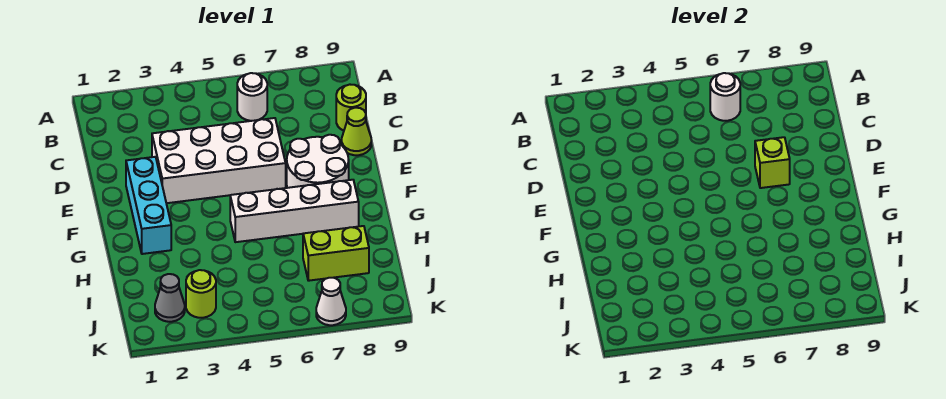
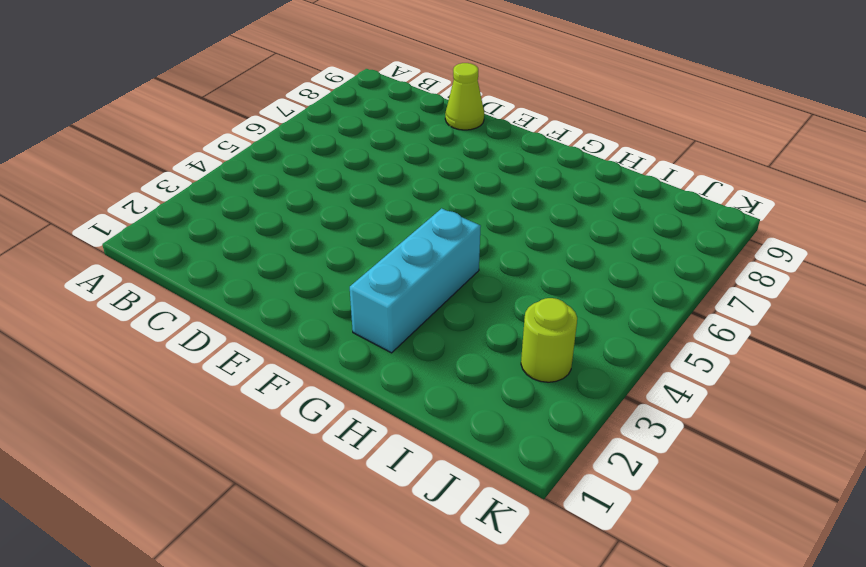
cyan 1x3 brick [350,208,481,353] -> cyan 1x3 brick turned to [126,157,171,254]
none -> white 1x1 round brick [237,73,267,121]
none -> lime 1x1 round brick [336,85,366,131]
none -> white 2x4 brick [152,118,286,203]

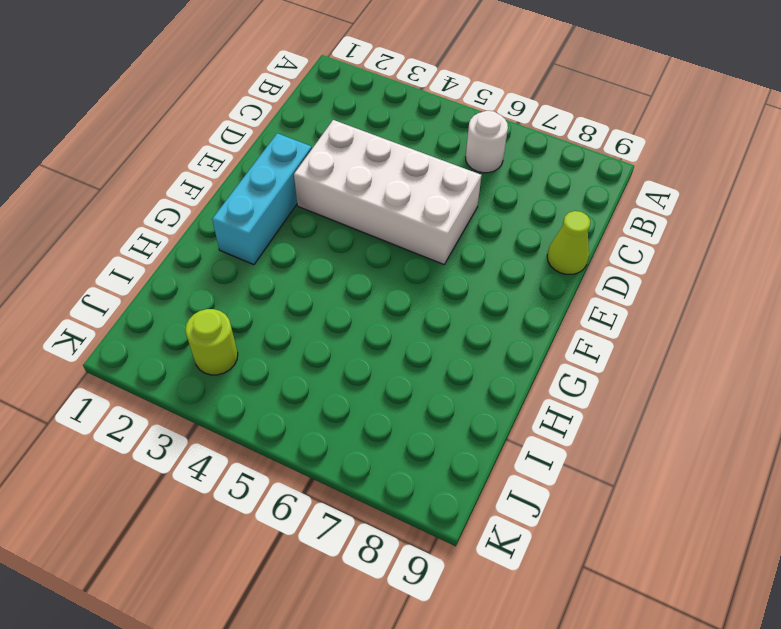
none -> lime 1x1 round brick [336,85,366,131]
none -> white 2x2 round brick [287,135,349,188]
none -> white 1x4 brick [230,180,359,242]

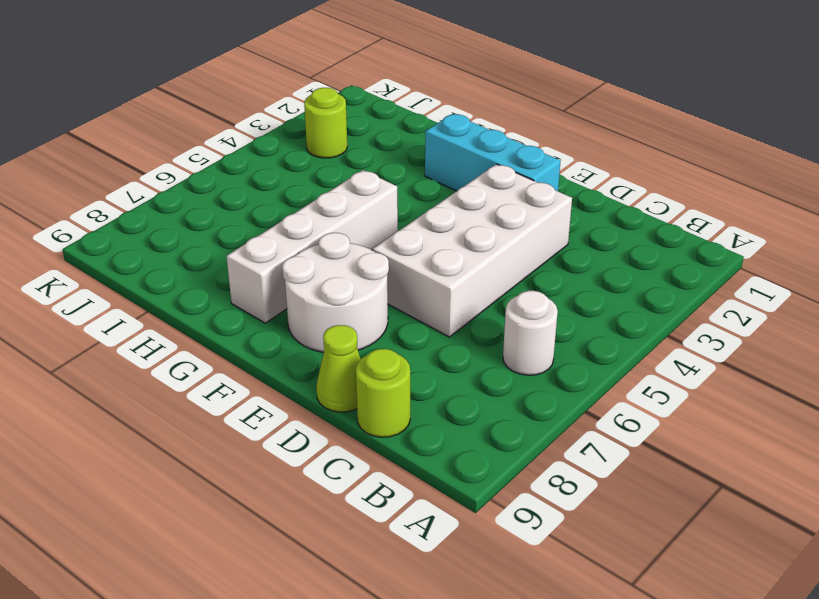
none -> lime 1x2 brick [303,226,369,281]
none -> grey 1x1 cone [155,274,185,322]
none -> white 1x1 cone [316,278,346,325]

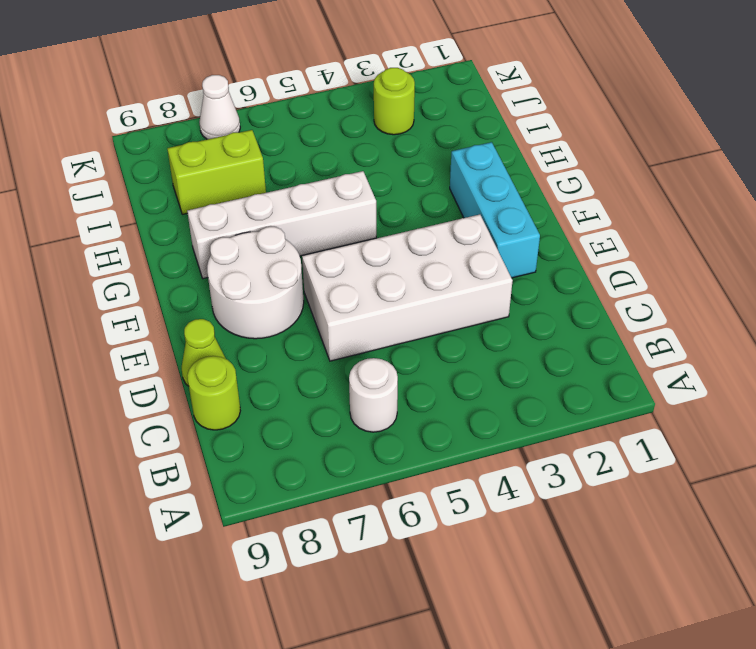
none -> grey 1x1 cone [155,274,185,322]
none -> white 1x1 round brick [710,73,740,121]
none -> lime 1x1 brick [755,137,790,188]

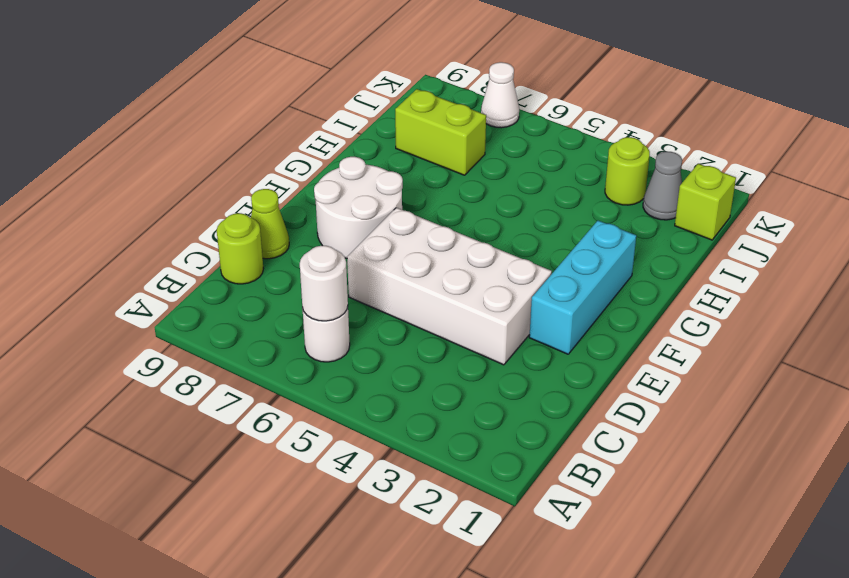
lime 1x1 brick [675,164,736,240] -> lime 1x1 brick moved to [755,137,790,188]
none -> white 1x4 brick [230,180,359,242]

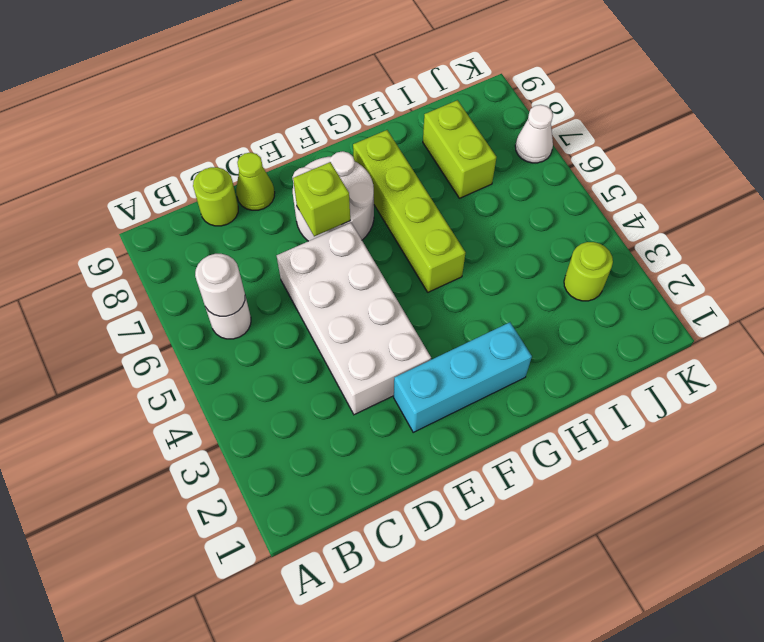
lime 1x4 brick [353,130,465,292] -> white 1x4 brick [230,180,359,242]
none -> grey 1x1 cone [155,274,185,322]

